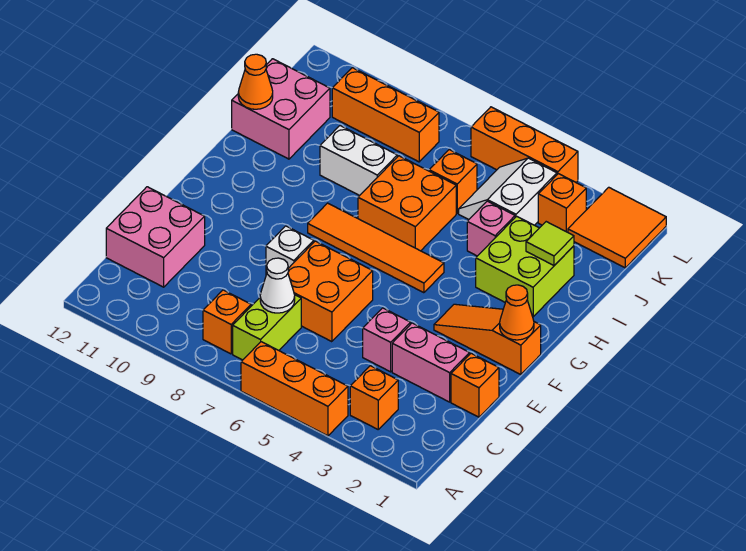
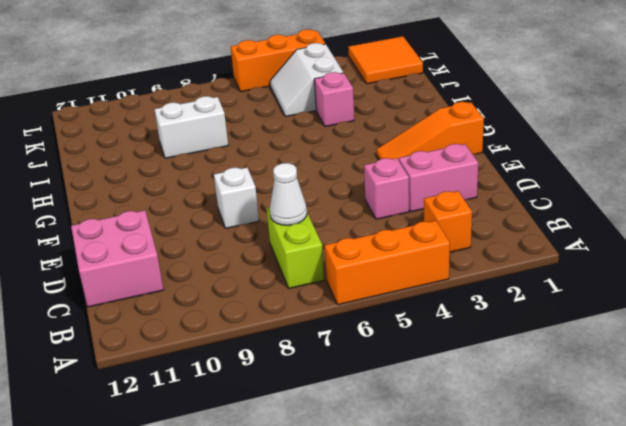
none -> orange 1x1 brick [203,290,251,354]
none -> orange 1x1 brick [451,353,499,417]
none -> orange 2x2 brick [288,241,373,342]

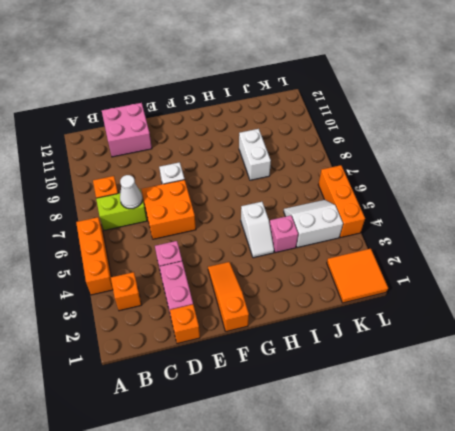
white 1x2 slope [241,202,274,258] -> none
none -> orange 1x4 tile [308,203,444,293]
none -> lime 2x2 brick [476,216,574,317]
none -> orange 2x2 brick [358,156,456,251]

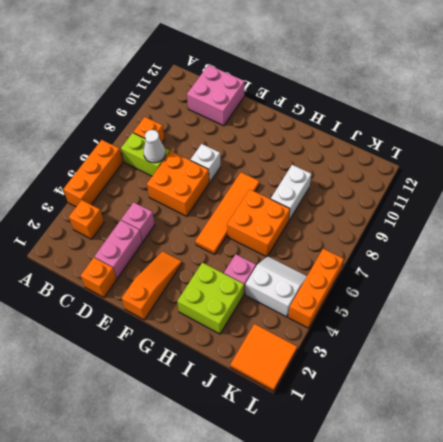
none -> pink 2x2 brick [232,59,330,159]
none -> orange 1x1 brick [429,150,477,213]
none -> orange 1x1 brick [538,174,586,232]

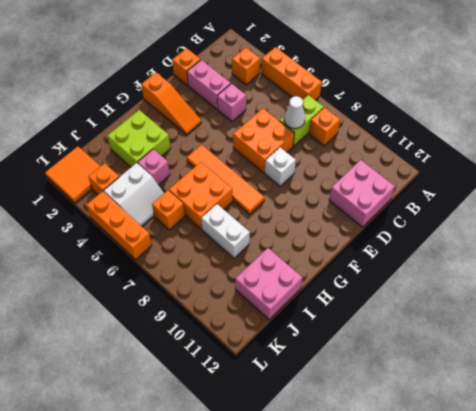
none -> orange 1x3 brick [332,68,439,162]
none -> orange 1x1 cone [500,285,534,340]
none -> lime 1x1 tile [526,222,574,265]

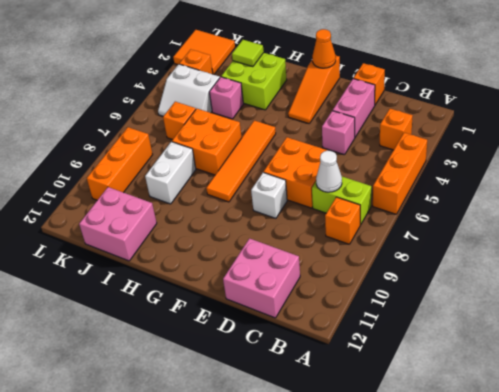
none -> orange 1x3 brick [471,107,578,182]
none -> orange 1x1 cone [238,54,273,109]

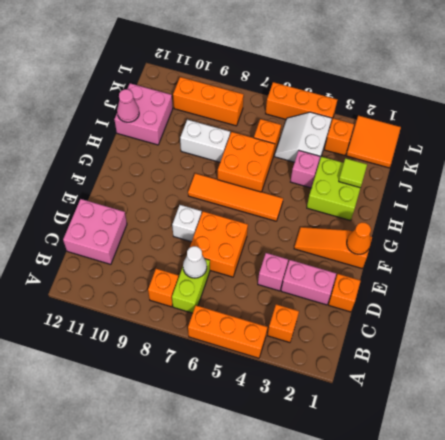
pink 1x1 cone [117,89,139,122] -> orange 1x1 cone [238,54,273,109]

